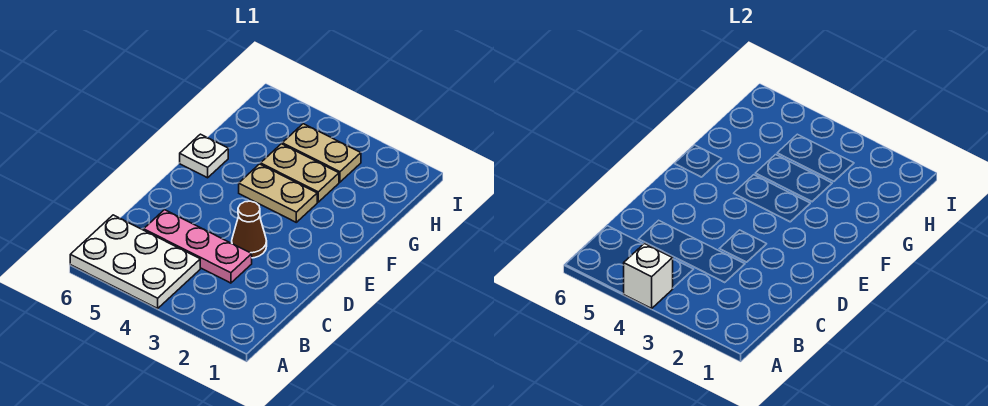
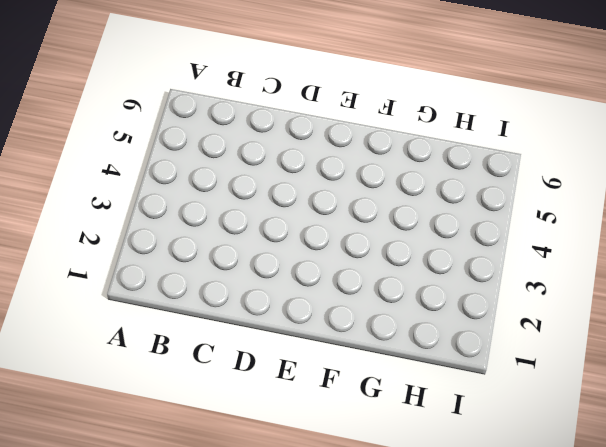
none -> white 2x3 plate [70,215,200,308]
none -> pink 1x3 plate [144,210,252,283]

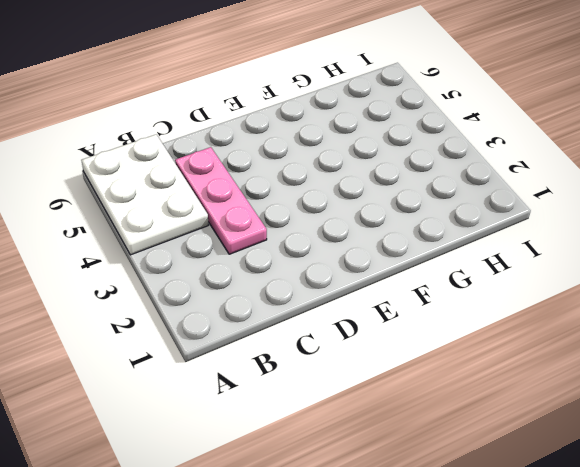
none -> brown 1x1 cone [232,201,267,258]
none -> tan 1x2 plate [239,164,317,222]

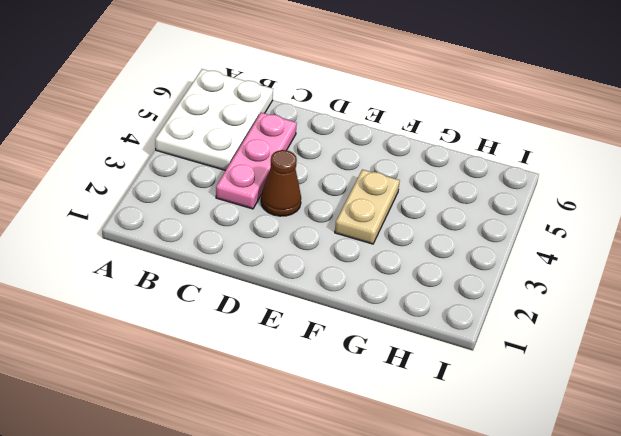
none -> white 1x1 plate [180,134,228,178]
none -> tan 1x2 plate [261,144,339,202]

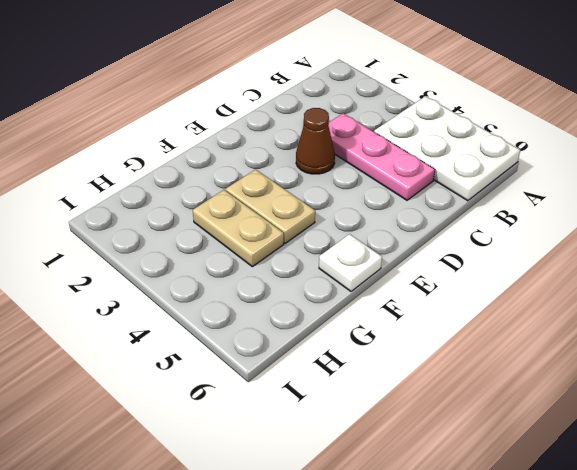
none -> tan 1x2 plate [282,124,361,182]
none -> white 1x1 brick [624,244,673,308]

